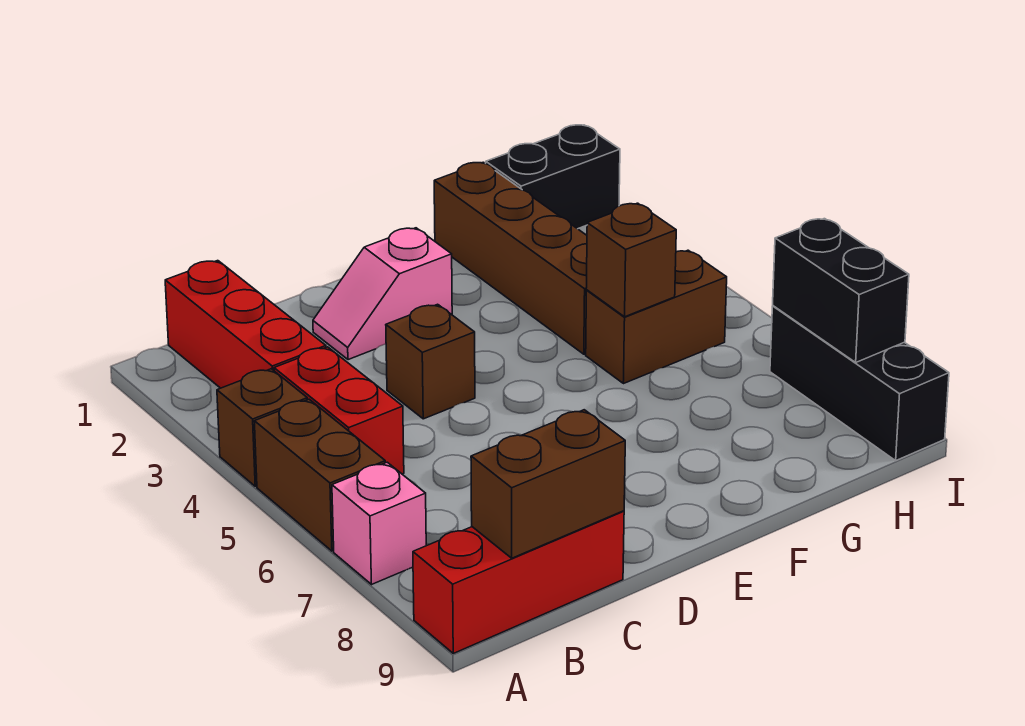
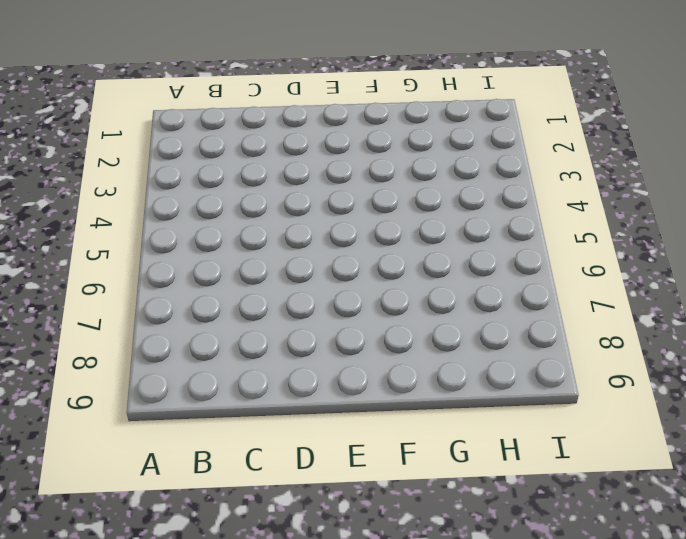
none -> brown 1x1 brick [217,369,307,486]
none -> brown 1x2 brick [254,399,385,551]
none -> pink 1x1 brick [332,462,426,584]

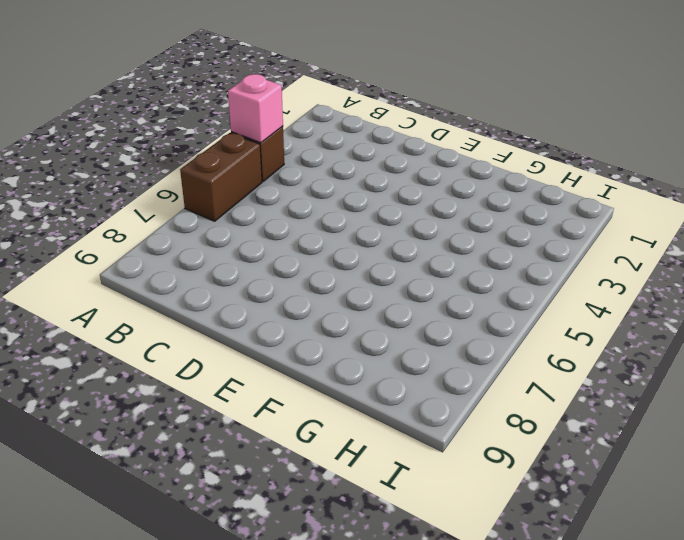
pink 1x1 brick [228,74,283,143] -> pink 1x1 brick moved to [332,462,426,584]
none -> red 1x3 brick [413,511,624,653]
none -> red 1x3 brick [165,261,326,388]
none -> red 1x2 brick [274,347,404,474]

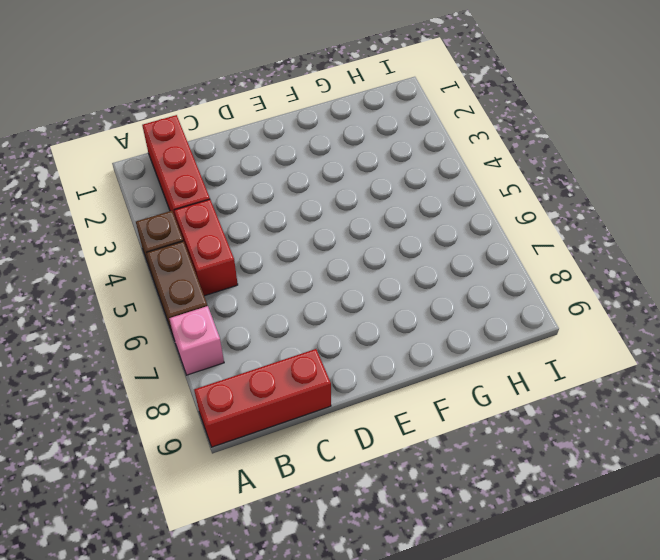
none -> pink 1x2 slope [313,228,452,360]
none -> brown 1x1 brick [386,304,475,419]
none -> brown 1x4 brick [434,162,587,354]

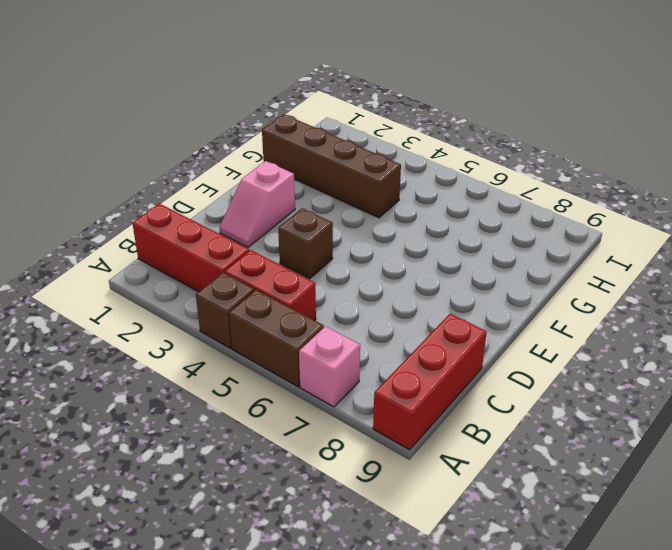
none -> brown 1x2 brick [586,250,727,384]
none -> black 1x2 brick [486,125,620,229]
none -> black 1x3 brick [770,306,949,461]

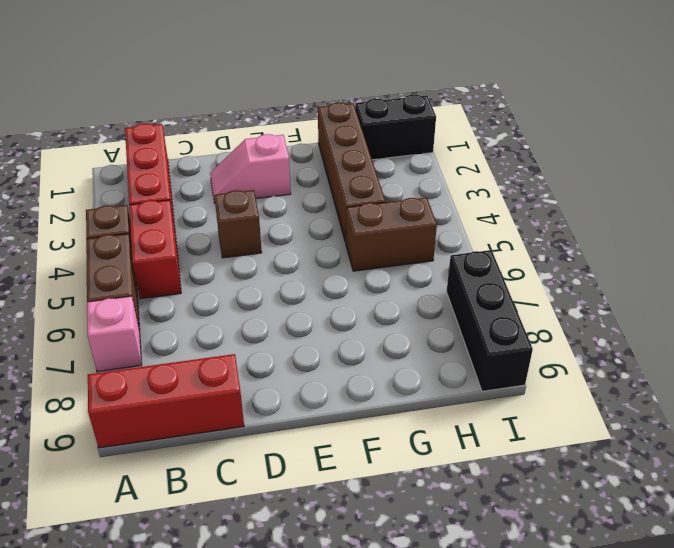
none -> brown 1x2 brick [471,410,625,558]
none -> brown 1x1 brick [586,203,676,317]
none -> black 1x2 brick [773,219,909,362]

